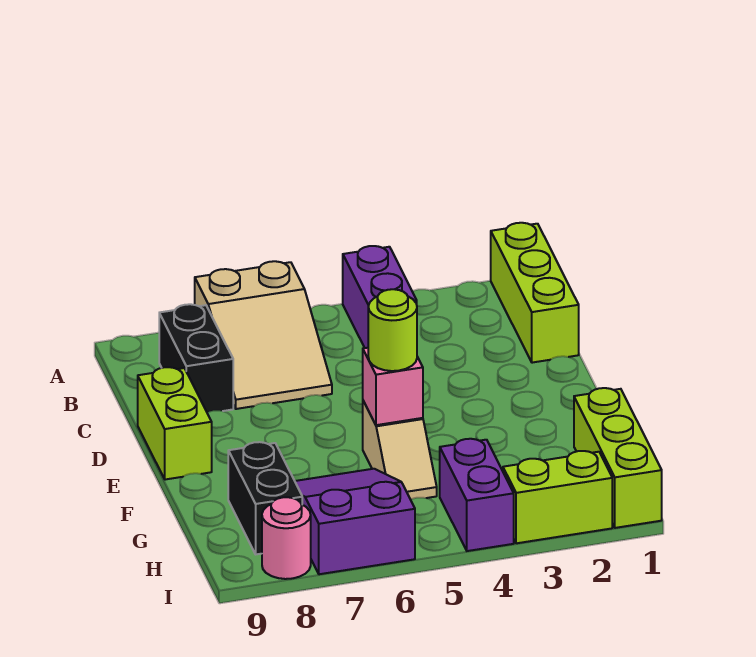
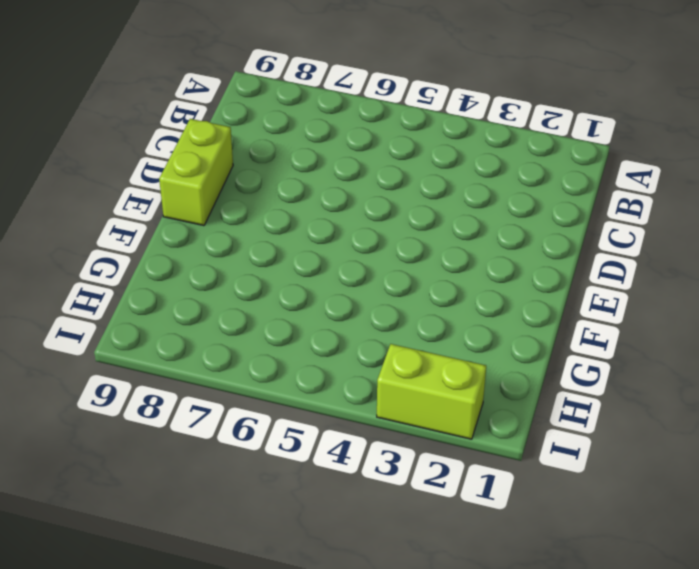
none -> lime 1x3 brick [491,223,579,363]
none -> purple 1x2 brick [343,246,417,348]
none -> tan 2x3 slope [195,261,332,409]

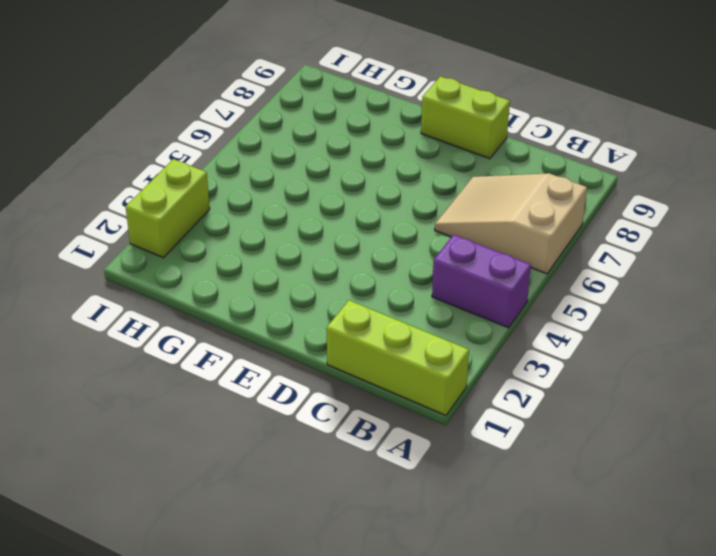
none -> black 1x2 brick [159,304,233,412]
none -> tan 1x2 slope [363,401,437,499]
none -> lime 1x3 brick [574,388,662,528]

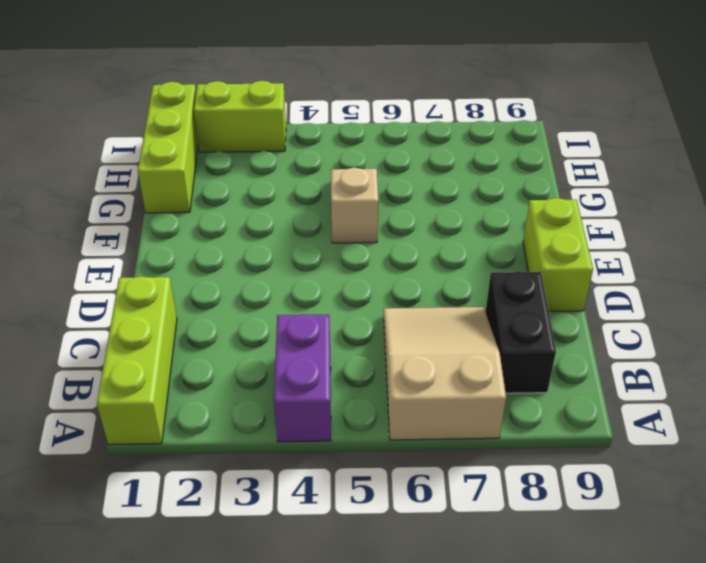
none -> purple 2x3 slope [295,469,415,574]
none -> black 1x2 brick [228,442,302,554]
none -> purple 1x2 brick [440,439,514,551]

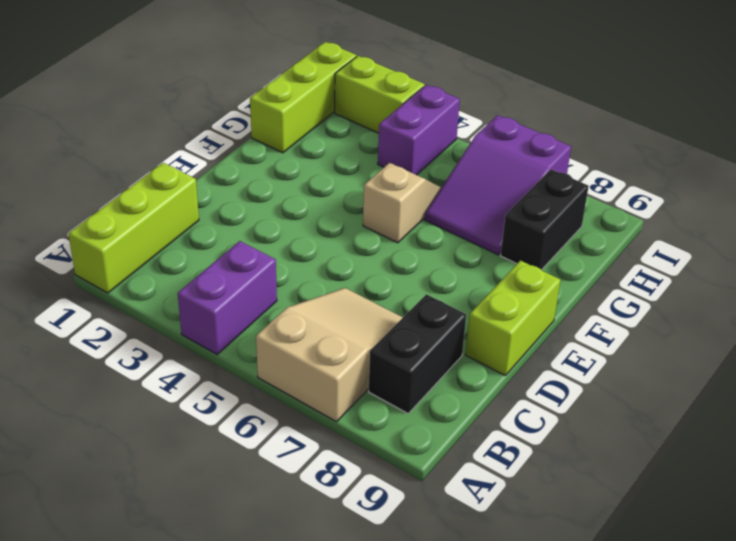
none -> pink 1x1 round brick [262,497,311,579]
none -> pink 1x1 brick [363,348,423,425]
none -> lime 1x1 round brick [368,289,417,371]

